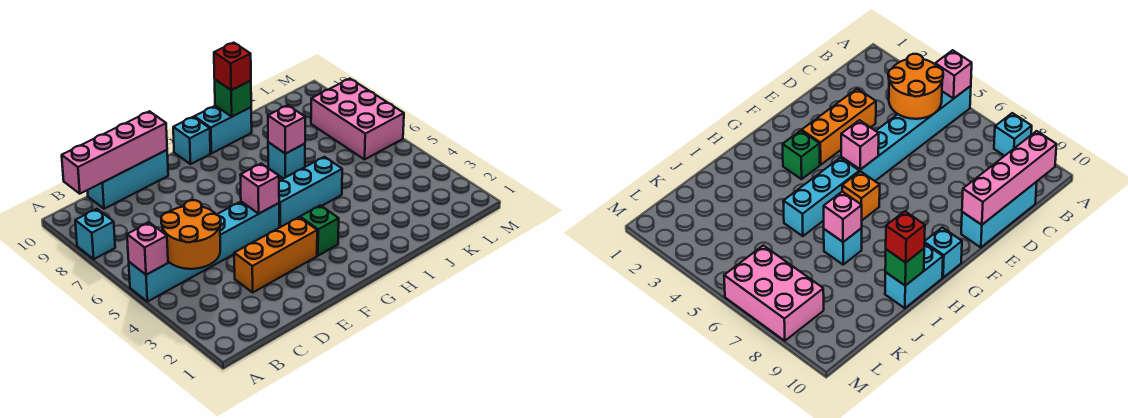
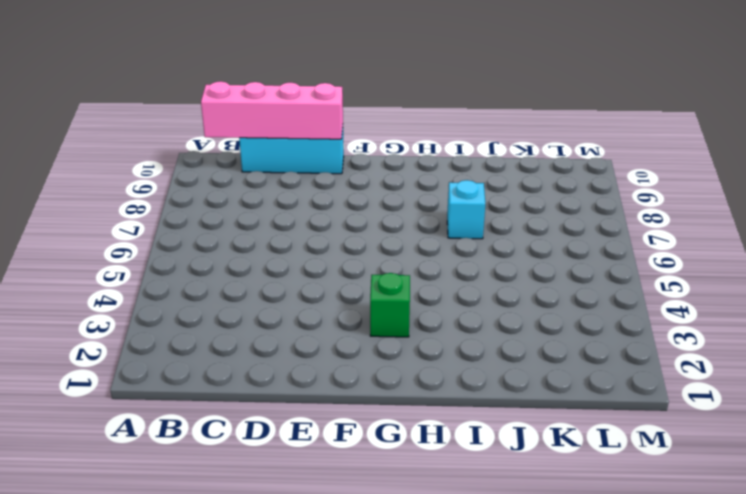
none -> cyan 1x6 brick [129,202,279,302]
none -> cyan 1x1 brick [75,209,115,259]
none -> orange 1x3 brick [234,217,317,292]

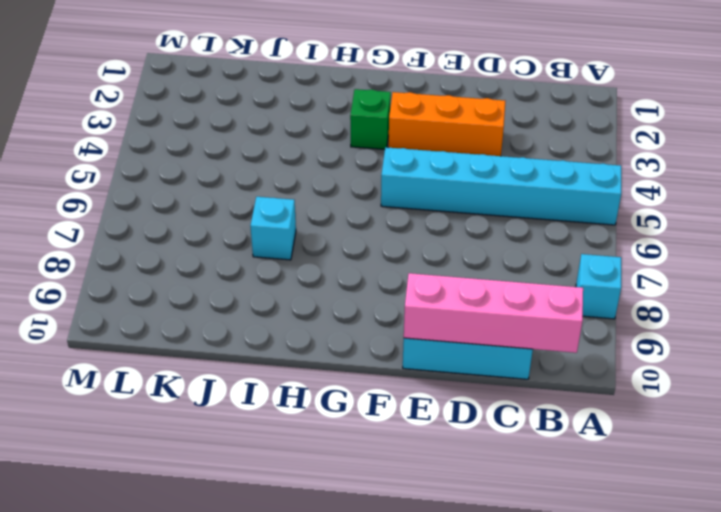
none -> cyan 1x3 brick [279,157,342,228]
none -> orange 1x1 brick [842,171,880,220]
none -> cyan 1x1 brick [173,117,210,164]

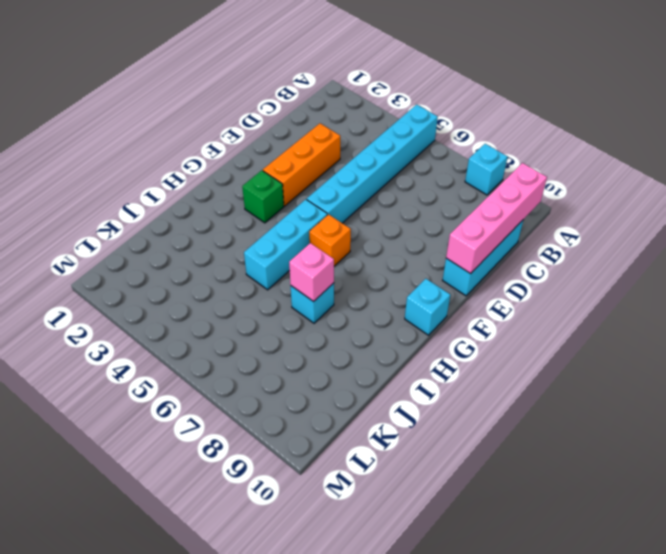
none -> cyan 1x2 brick [194,106,252,153]
none -> pink 2x3 brick [311,79,404,159]
none -> pink 1x1 brick [127,223,168,275]

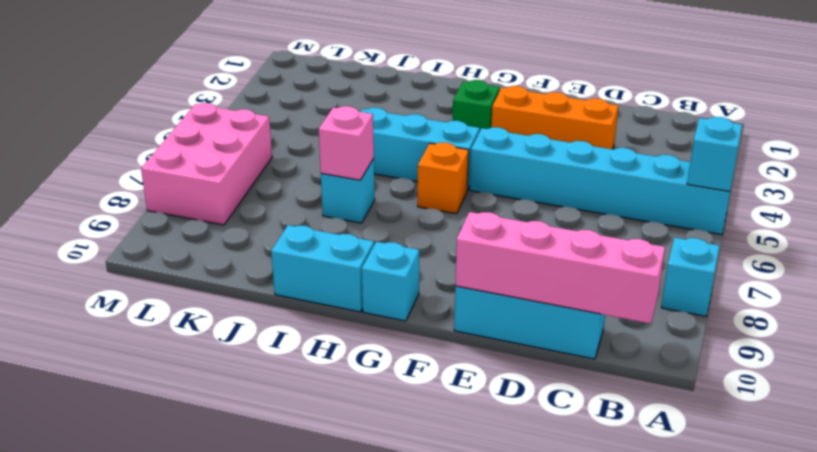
cyan 1x1 brick [687,117,742,191] -> pink 1x1 brick [127,223,168,275]
none -> orange 2x2 round brick [161,200,221,269]
none -> pink 1x1 brick [241,164,279,214]
none -> green 1x1 brick [215,80,251,117]

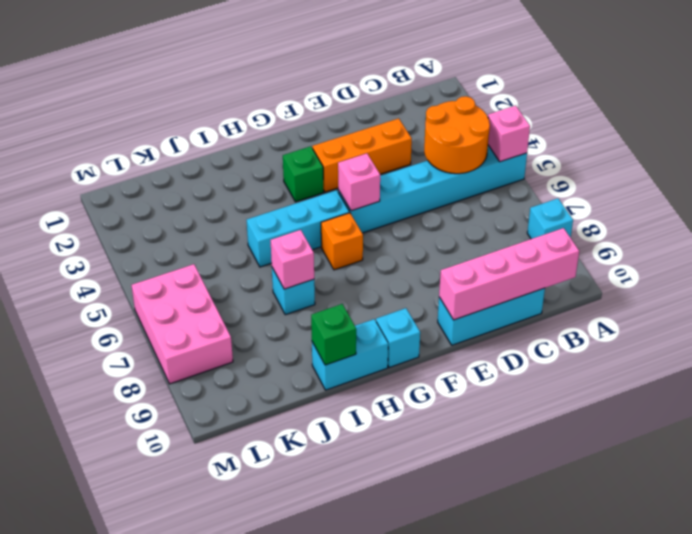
none -> red 1x1 brick [214,43,251,90]

